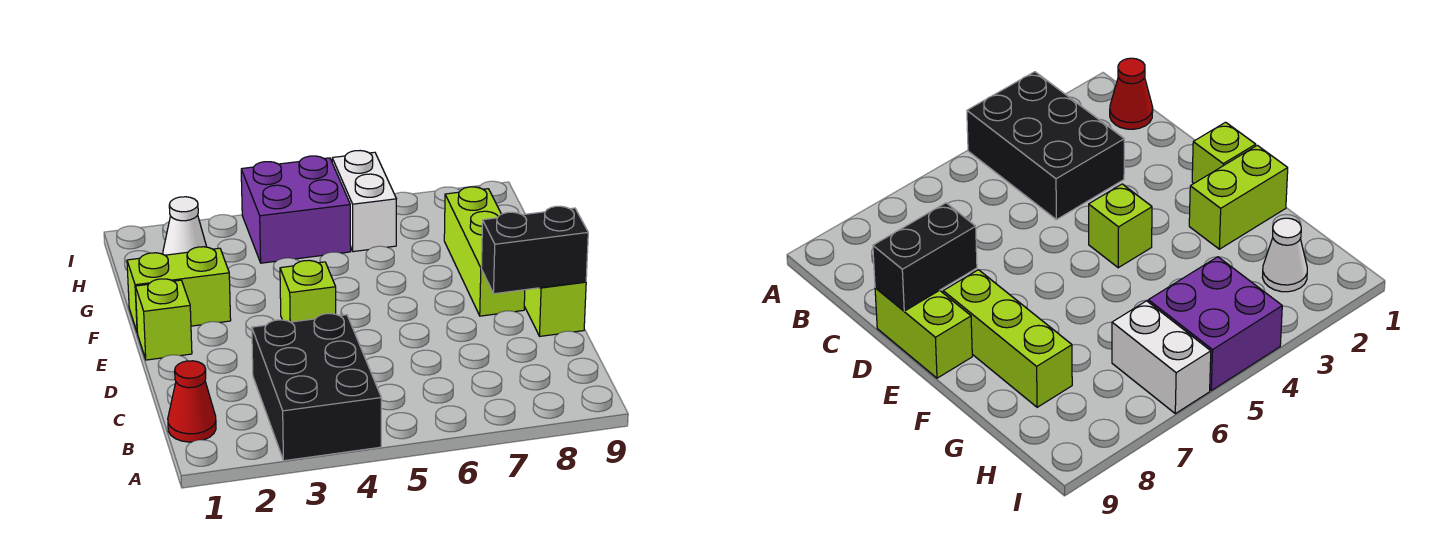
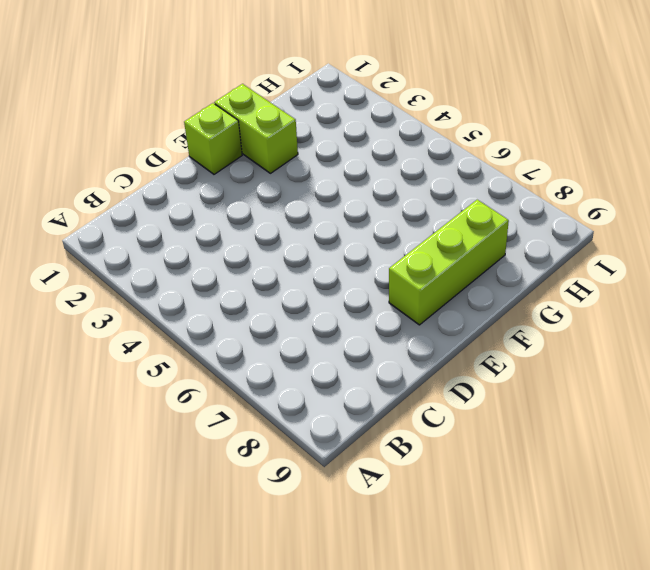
none -> black 2x3 brick [252,314,381,461]
none -> red 1x1 cone [168,361,216,442]

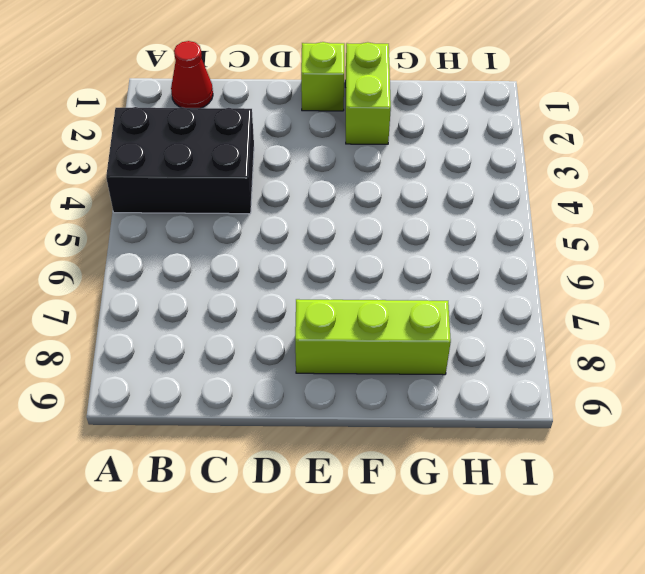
none -> lime 1x2 brick [524,282,586,336]
none -> lime 1x1 brick [280,260,336,322]

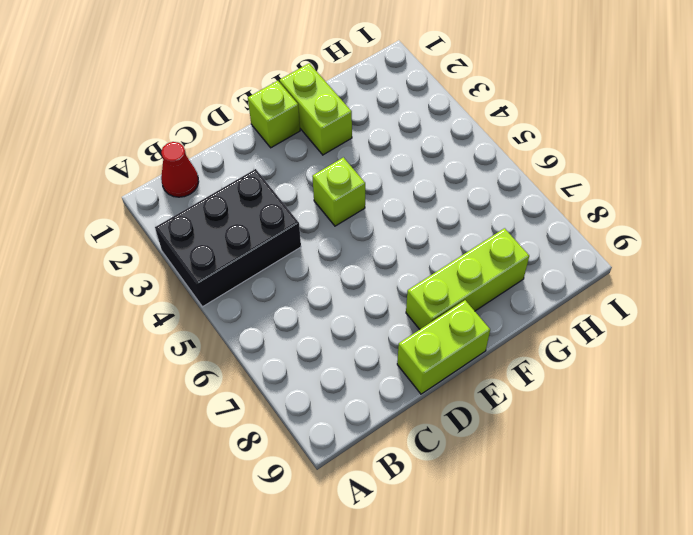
none -> white 1x1 cone [163,197,207,255]
none -> purple 2x2 brick [241,156,351,263]

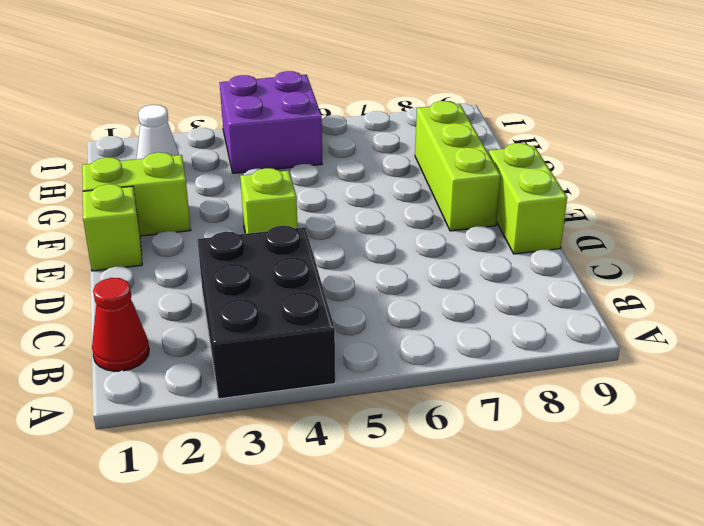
none -> white 1x2 brick [332,151,396,252]
none -> black 1x2 brick [481,206,588,294]

